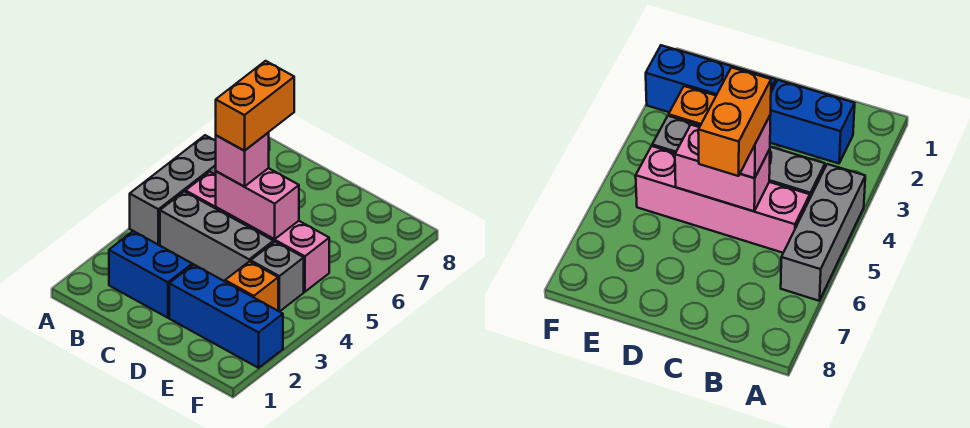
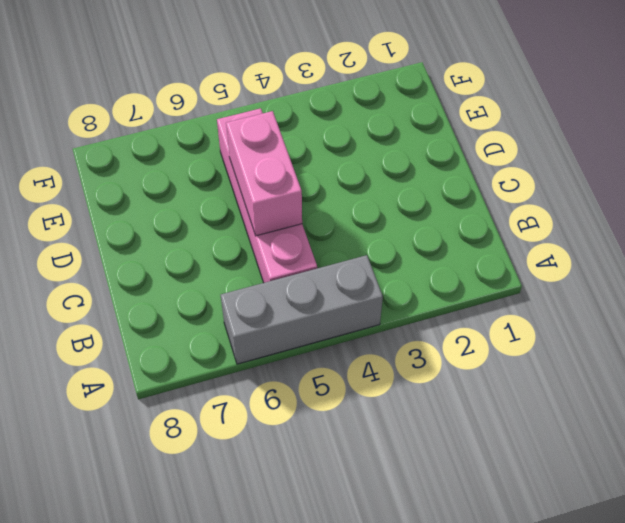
none -> blue 1x2 brick [109,231,192,318]
none -> grey 1x3 brick [160,191,274,281]

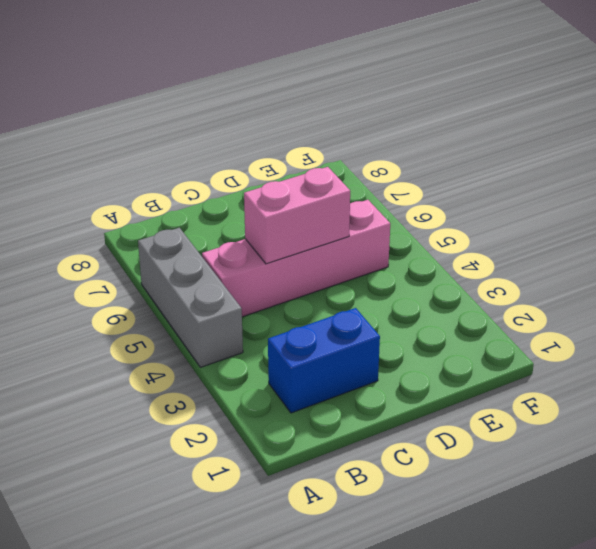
none -> grey 1x3 brick [160,191,274,281]
none -> blue 1x3 brick [169,264,283,368]

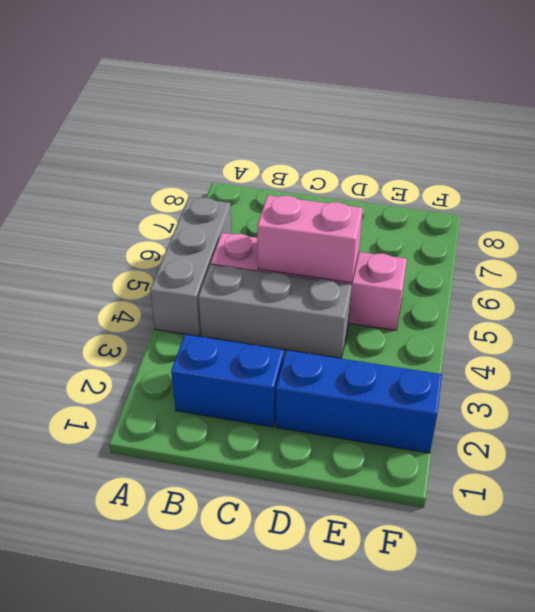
none -> orange 1x1 brick [225,261,278,311]
none -> grey 1x1 brick [251,242,304,312]

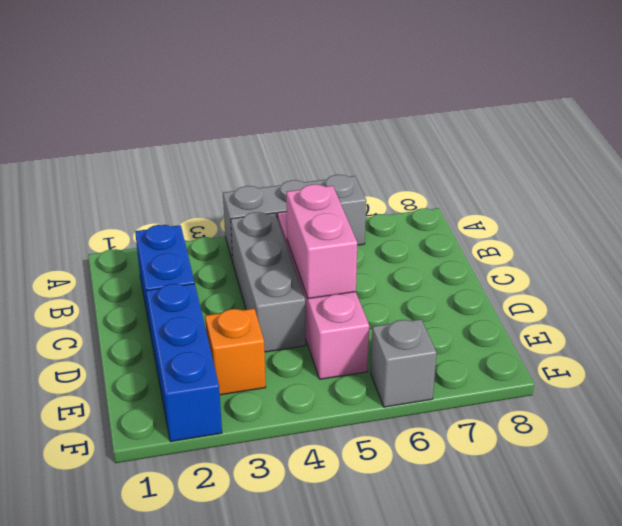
grey 1x1 brick [371,319,437,407] -> grey 1x1 brick moved to [251,242,304,312]
none -> pink 1x1 brick [216,133,269,187]
none -> orange 1x2 brick [216,61,294,151]

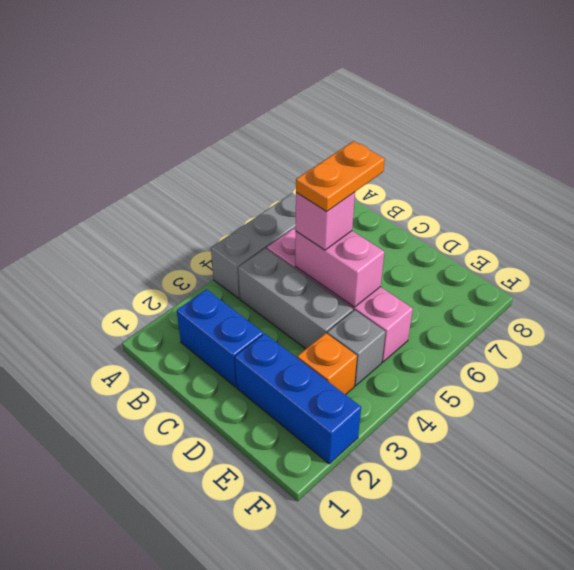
orange 1x2 plate [296,141,385,212] -> orange 1x2 brick [216,61,294,151]

